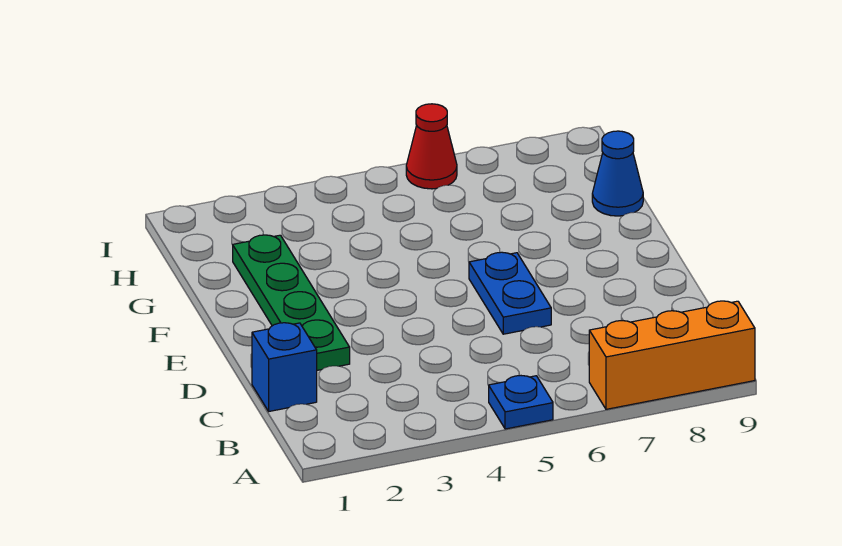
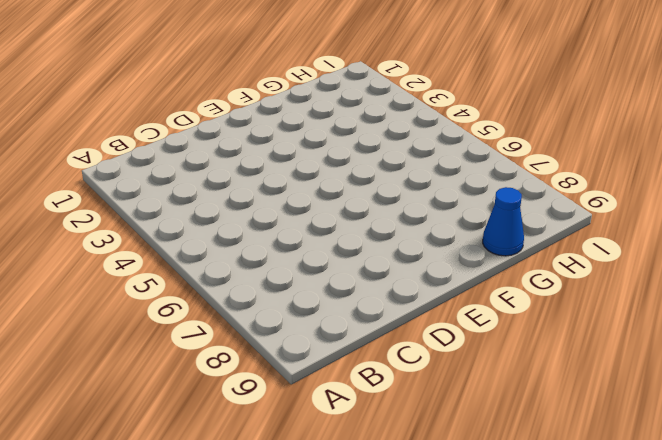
none -> blue 1x1 plate [489,376,553,429]
none -> orange 1x3 brick [589,301,755,409]

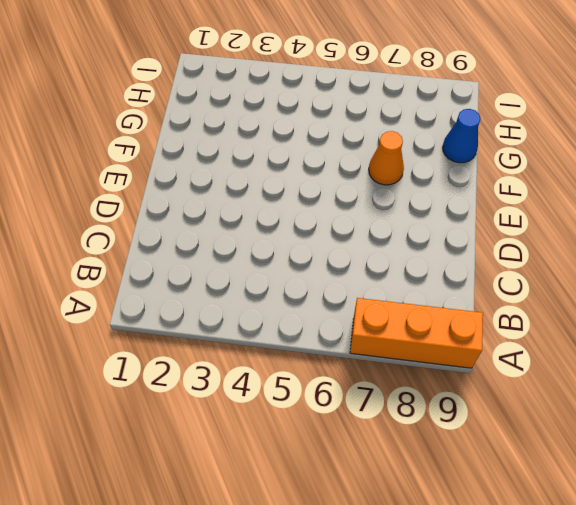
orange 1x1 cone [369,131,404,185] -> none
none -> blue 1x1 plate [489,376,553,429]
none -> blue 1x1 brick [252,323,317,411]

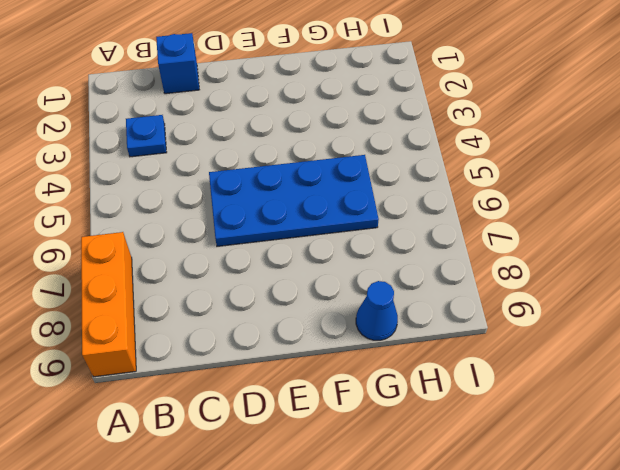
blue 1x1 plate [126,115,167,157] -> blue 1x1 plate moved to [489,376,553,429]
blue 2x4 plate [209,155,379,246] -> blue 1x2 plate [469,252,551,334]
none -> green 1x4 plate [233,235,350,370]
none -> red 1x1 cone [406,104,457,189]

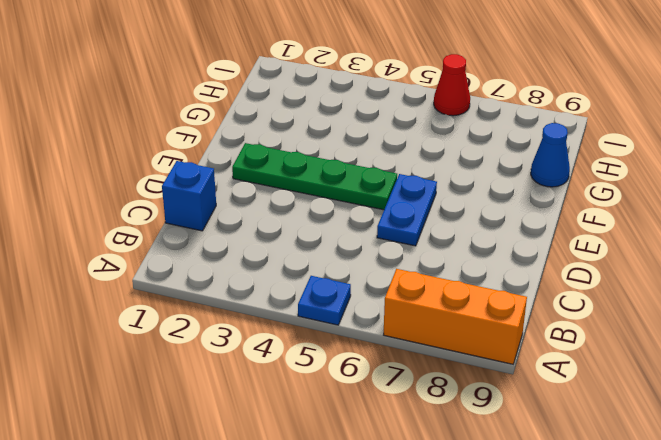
green 1x4 plate [232,143,397,210] -> green 1x4 plate turned to [233,235,350,370]

